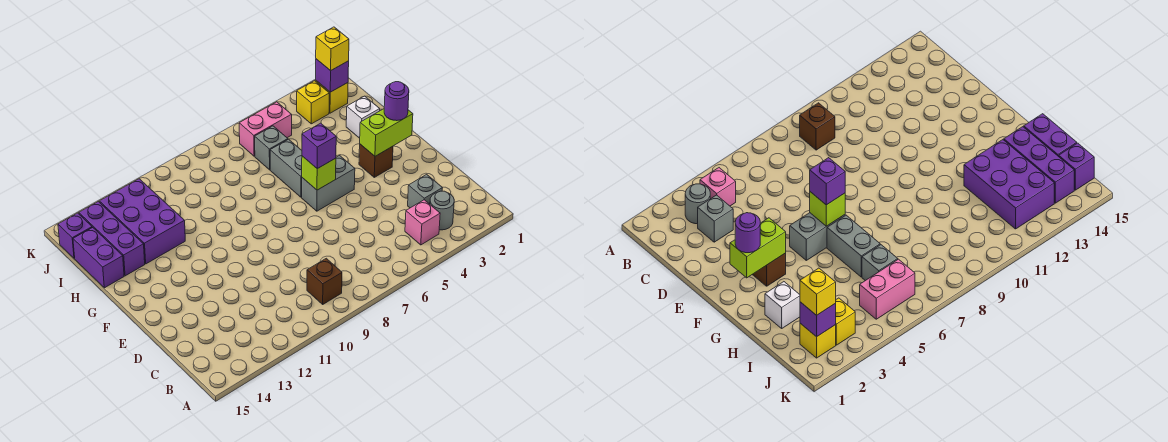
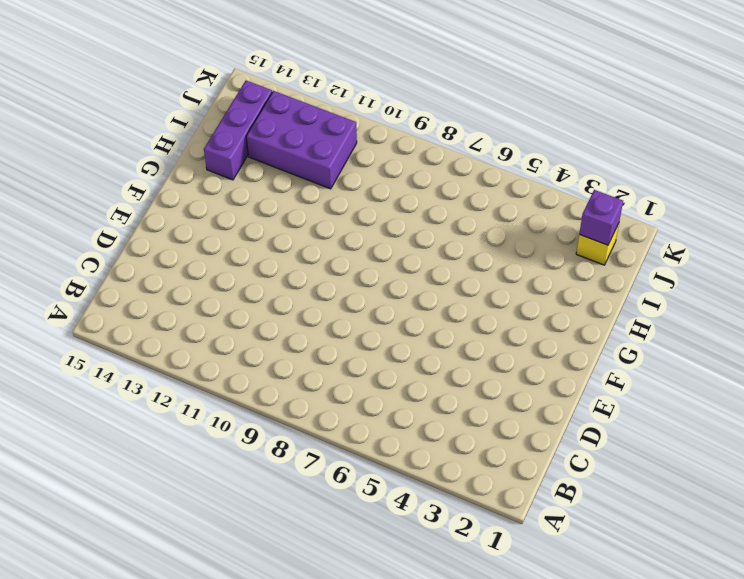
purple 2x3 brick [246,91,357,189] -> purple 2x3 brick turned to [99,179,185,264]
none -> grey 1x1 round brick [430,191,454,230]
none -> pink 1x1 brick [405,200,440,245]
none -> brown 1x1 brick [307,258,342,304]

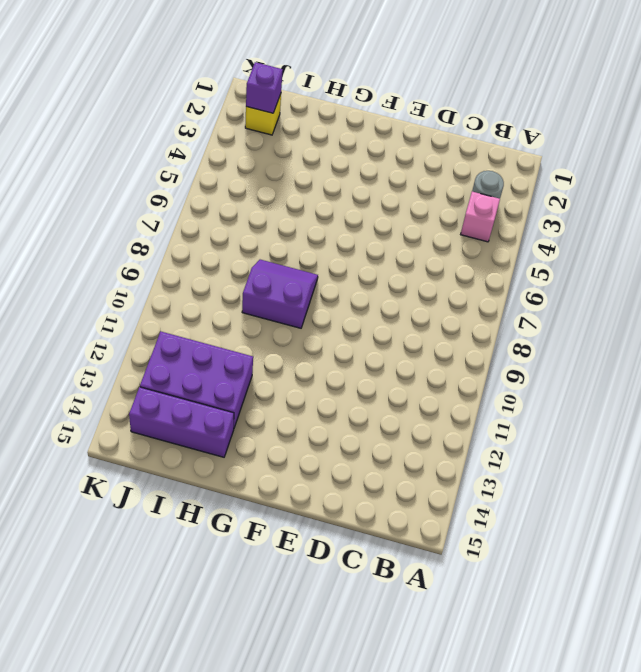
purple 2x2 slope [242,260,318,328] -> none
none -> brown 1x1 brick [307,258,342,304]
none -> grey 1x1 brick [408,174,442,208]
none -> brown 1x1 brick [359,144,393,177]

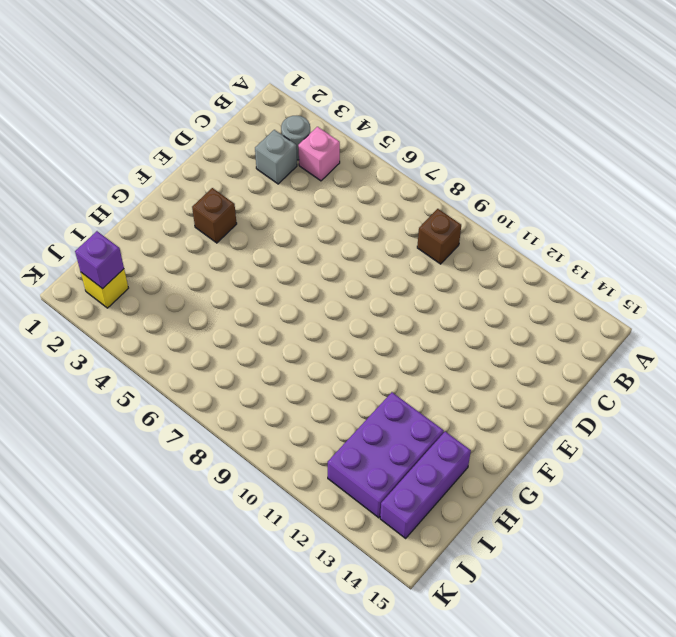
none -> grey 1x2 brick [302,156,355,211]
none -> grey 1x2 brick [270,139,302,197]
none -> white 1x1 brick [346,96,380,138]

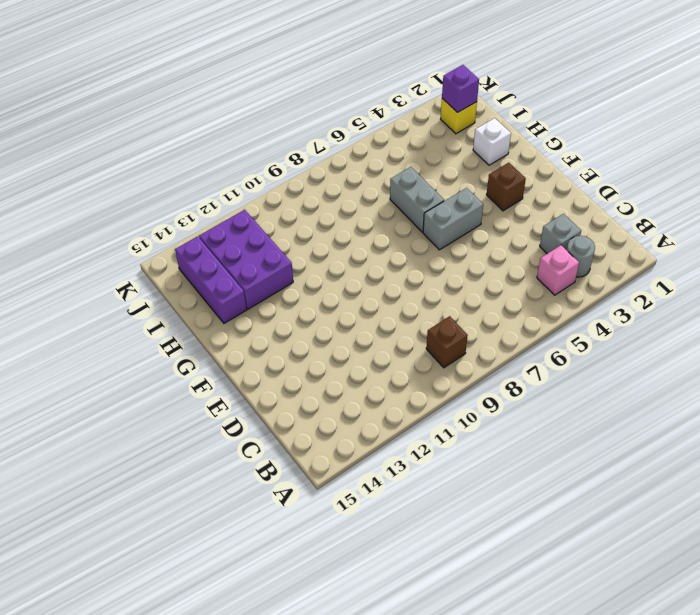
none -> purple 1x2 brick [73,227,124,288]
none -> grey 1x1 brick [255,126,288,170]
none -> yellow 1x1 brick [297,81,329,124]

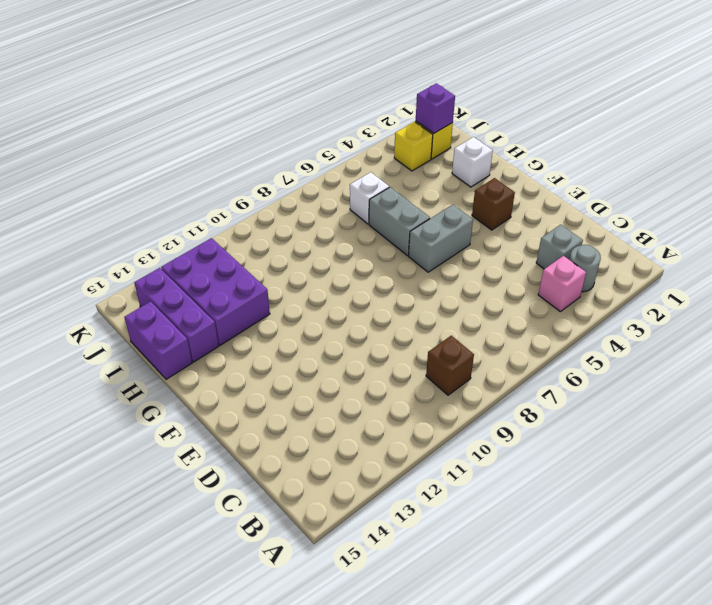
white 1x1 brick [350,172,389,224] -> grey 1x1 brick [255,126,288,170]
none -> pink 1x2 brick [239,102,292,156]
none -> purple 1x1 brick [58,213,92,258]
none -> lime 1x2 brick [360,109,413,156]

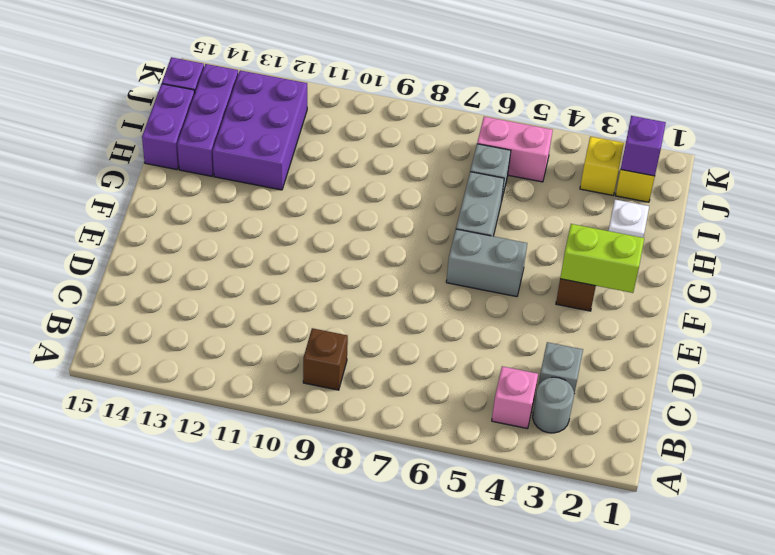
none -> lime 1x1 brick [302,156,336,190]
none -> purple 1x1 round brick [384,82,409,121]
none -> purple 1x1 brick [302,123,336,169]

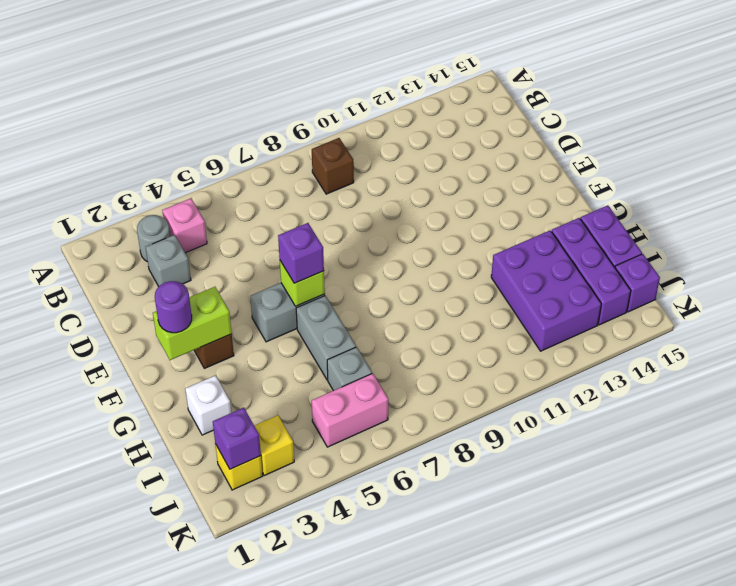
none -> yellow 1x1 brick [316,27,349,71]

